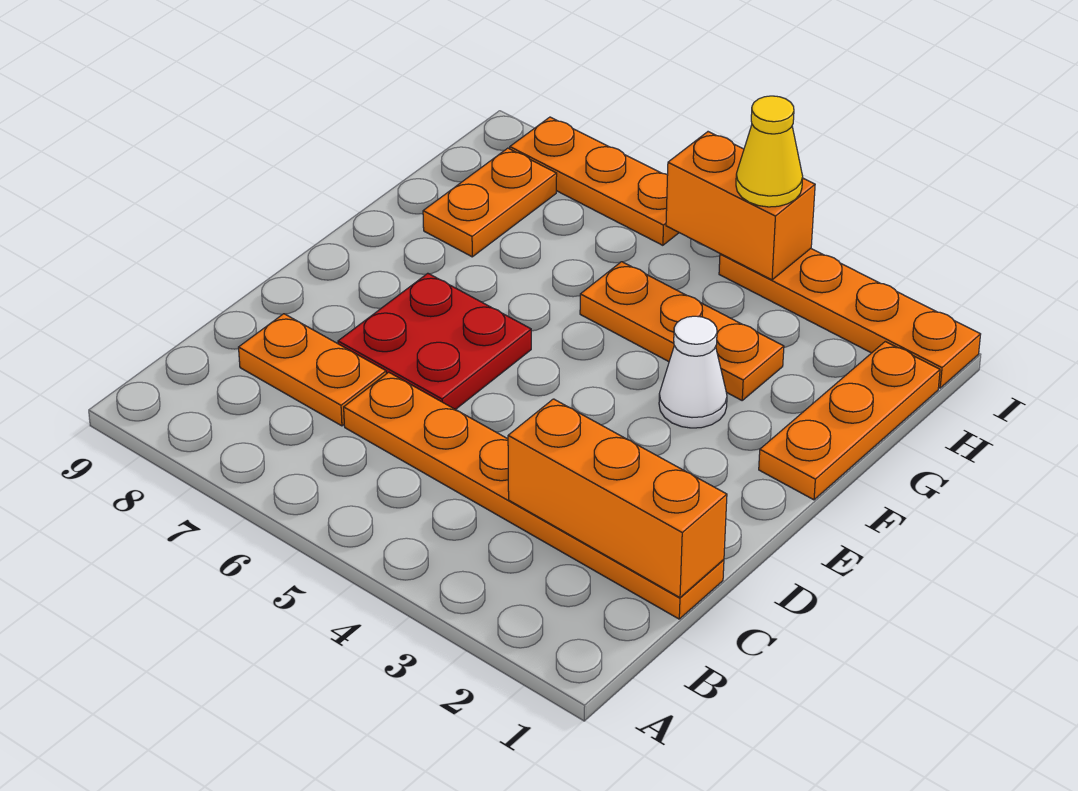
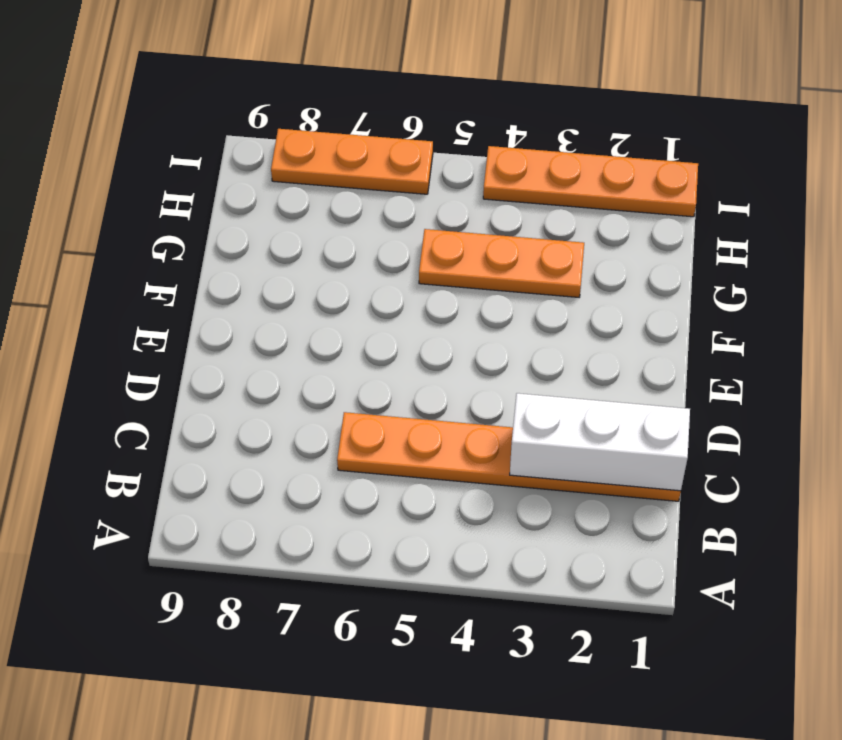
white 1x3 brick [510,393,690,491] -> orange 1x3 brick [508,399,727,598]
none -> orange 1x2 plate [239,314,386,426]
none -> red 2x2 plate [338,273,531,410]
none -> orange 1x3 plate [759,341,940,500]

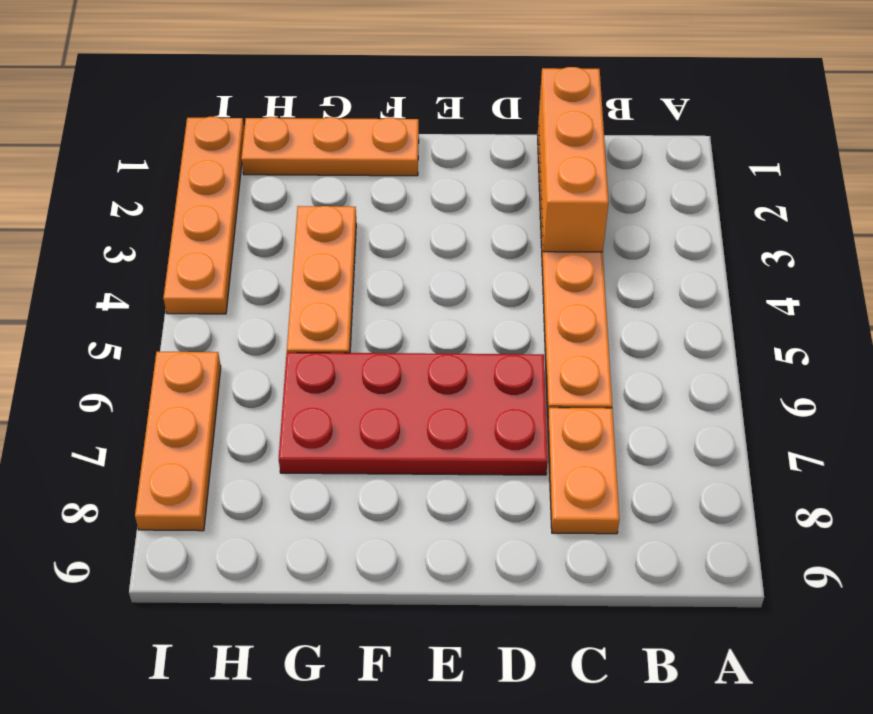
red 2x4 plate [279,353,548,475] -> red 2x2 plate [338,273,531,410]
none -> white 1x1 cone [659,316,727,428]
none -> orange 1x2 plate [423,148,557,257]
none -> orange 1x2 brick [666,132,815,280]

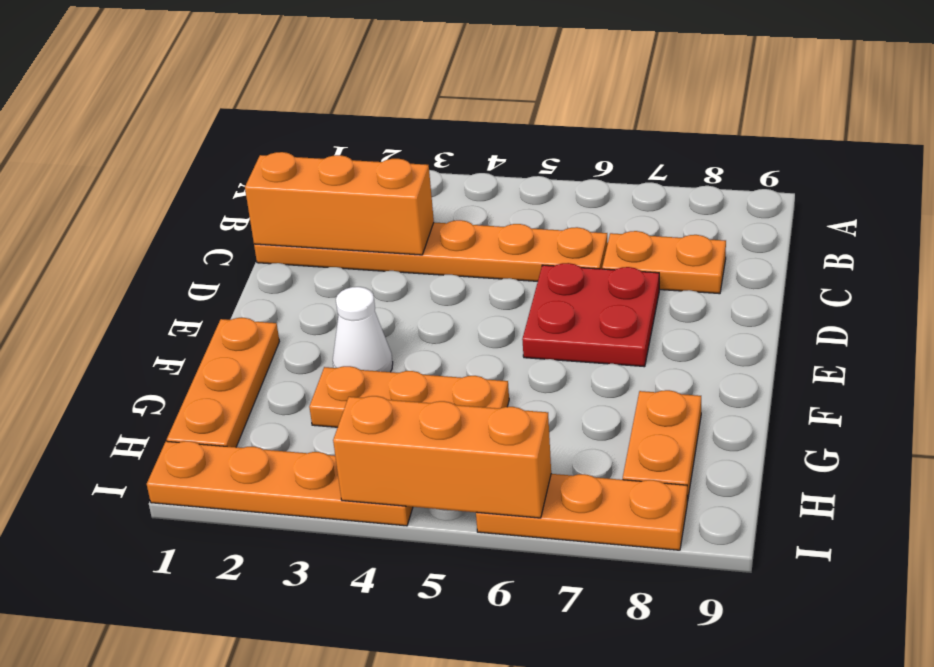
orange 1x3 brick [333,396,551,518] -> orange 1x2 brick [666,132,815,280]
none -> yellow 1x1 cone [736,96,803,207]

